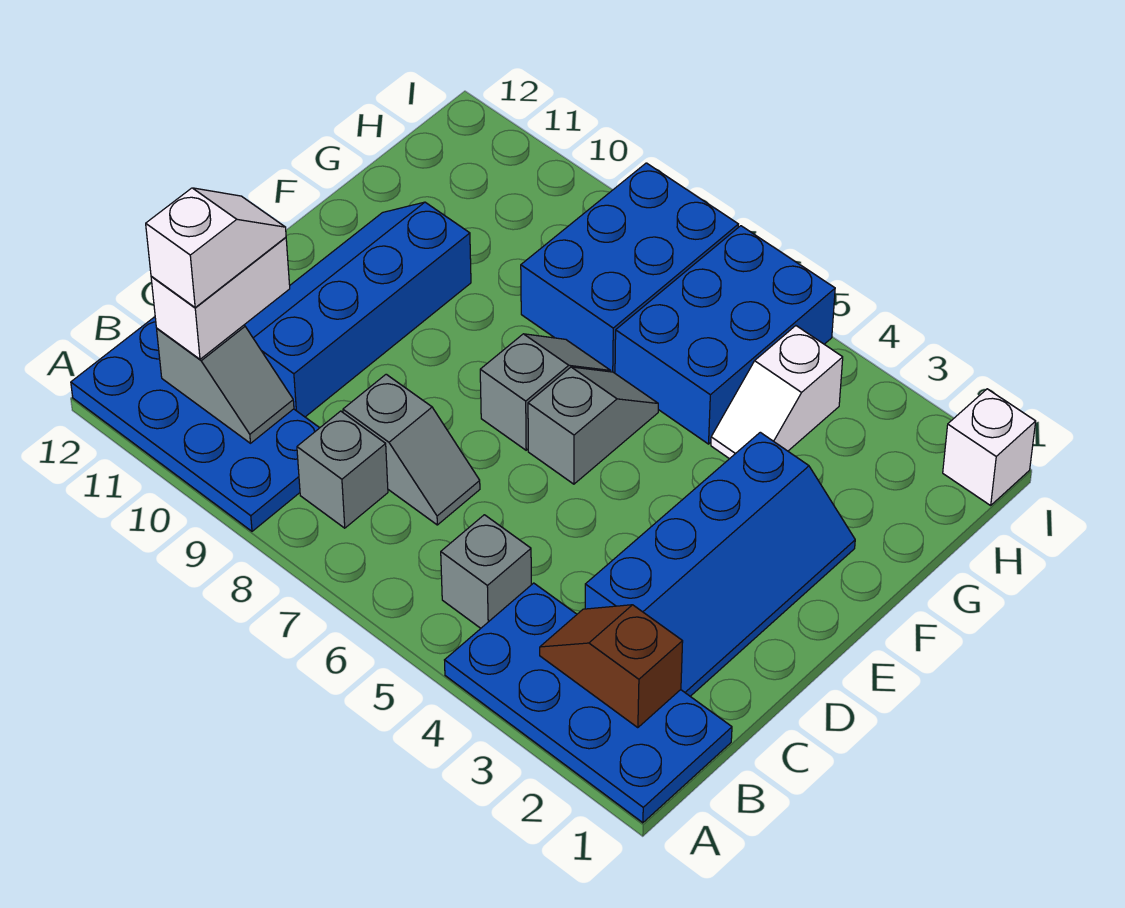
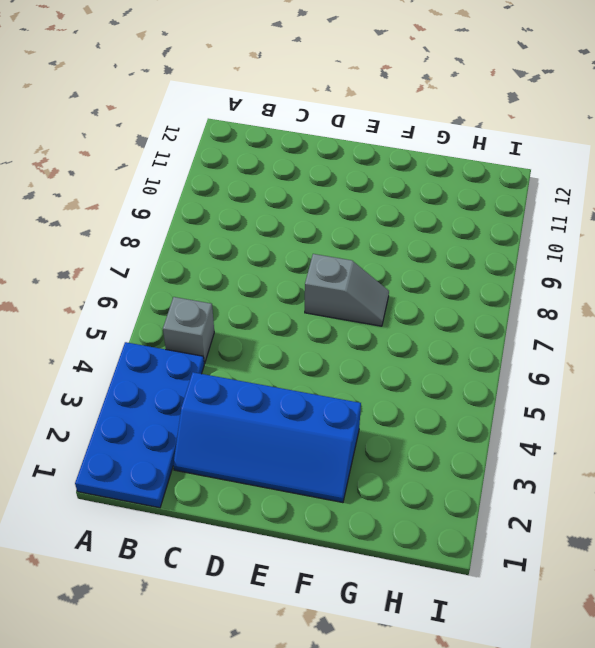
none -> blue 2x4 plate [71,317,319,531]
none -> grey 1x1 brick [297,411,388,528]
none -> grey 1x2 slope [343,374,480,525]

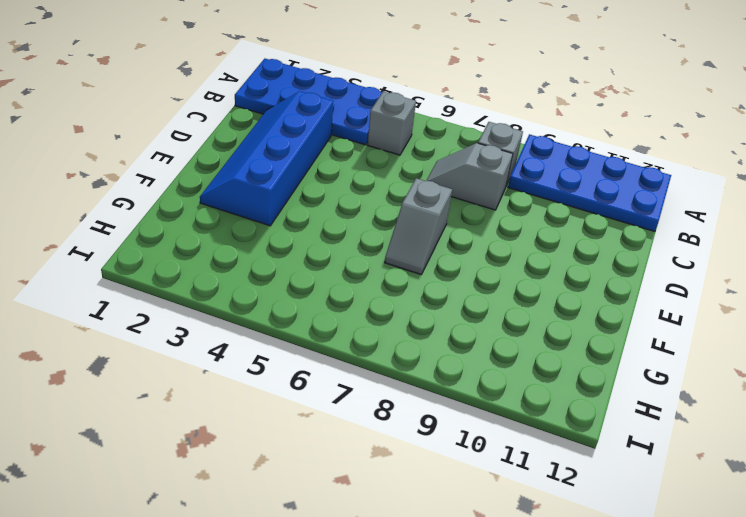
none -> blue 2x4 slope [244,202,471,417]
none -> grey 1x2 slope [528,367,658,484]
none -> white 1x2 slope [711,326,843,459]

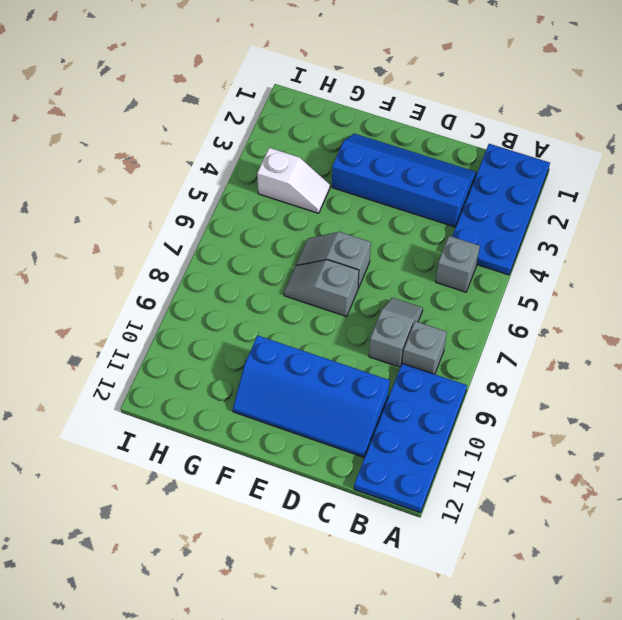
none -> blue 2x3 brick [615,226,835,444]
none -> blue 2x3 brick [521,163,738,373]
none -> white 1x1 brick [943,389,1036,505]

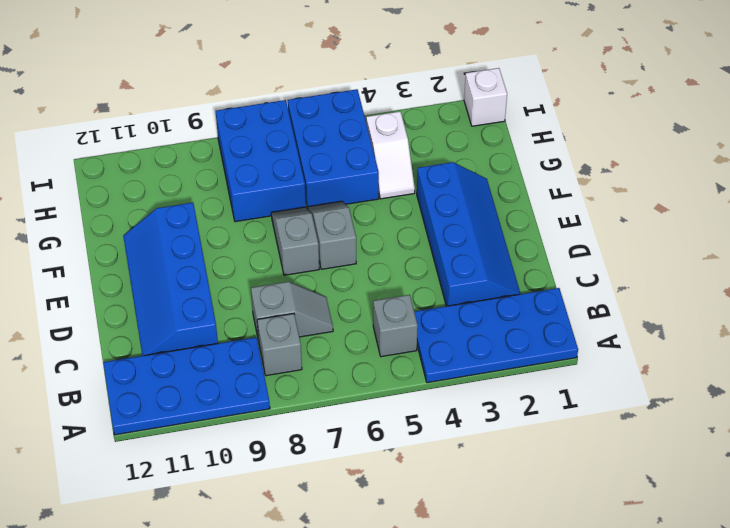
none -> brown 1x2 slope [540,605,683,728]
none -> grey 1x2 slope [157,325,294,443]
none -> white 1x2 brick [151,237,290,359]

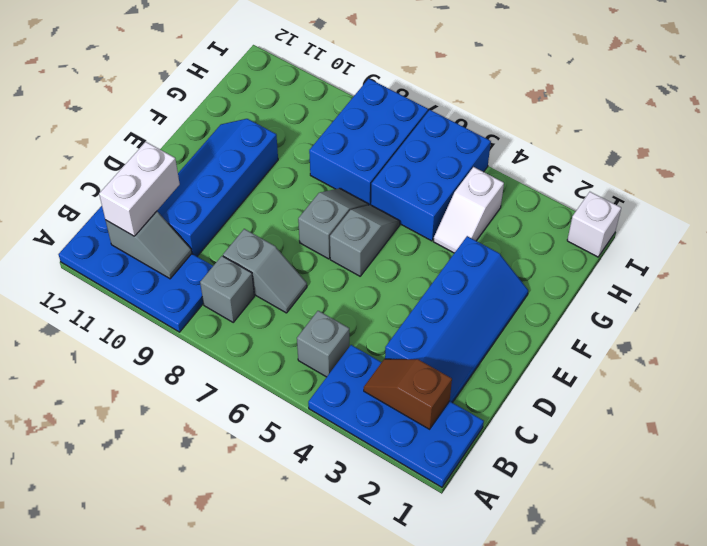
none -> white 1x2 slope [146,188,286,307]

